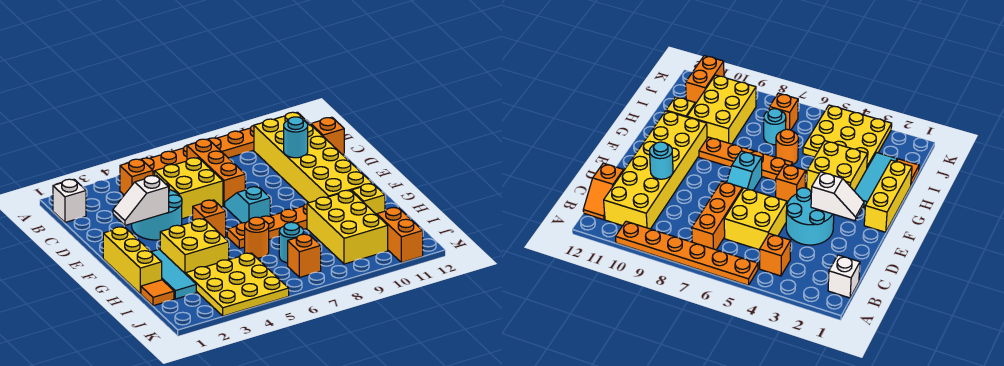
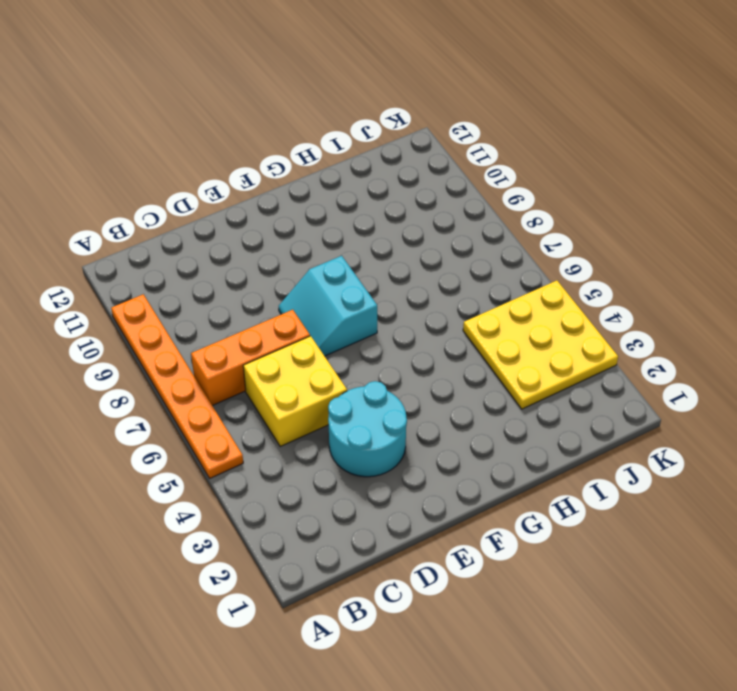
cyan 2x2 slope [279,256,377,356] -> cyan 1x2 slope [225,186,270,223]
none -> white 1x1 brick [53,179,86,222]
none -> orange 1x1 brick [120,159,153,195]
none -> yellow 2x6 brick [254,112,372,203]

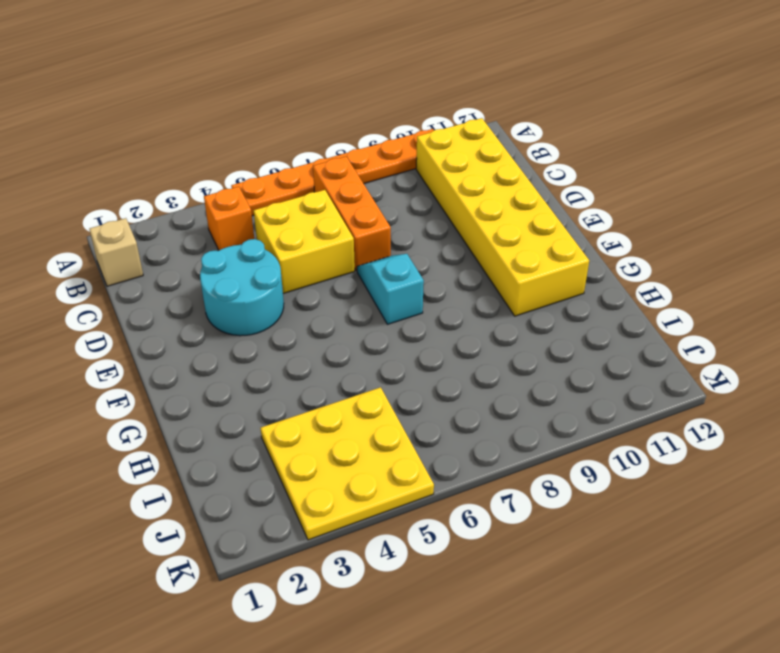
tan 1x1 brick [89,218,143,286] -> white 1x1 brick [53,179,86,222]
none -> orange 1x2 slope [310,117,344,155]
none -> yellow 1x3 brick [103,227,162,294]
none -> orange 1x1 brick [193,200,226,237]

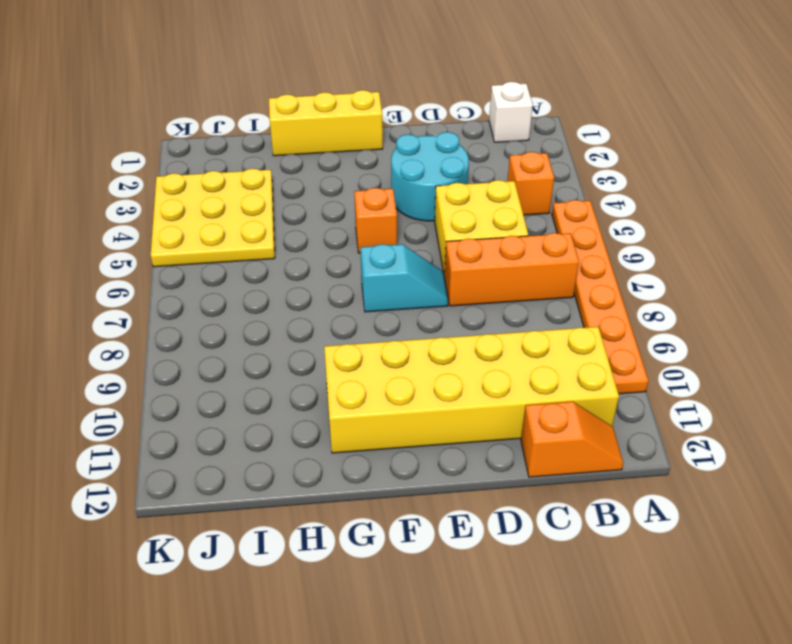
none -> cyan 1x3 tile [152,249,196,299]
none -> yellow 2x2 brick [160,219,229,274]
none -> orange 1x4 plate [227,204,307,248]

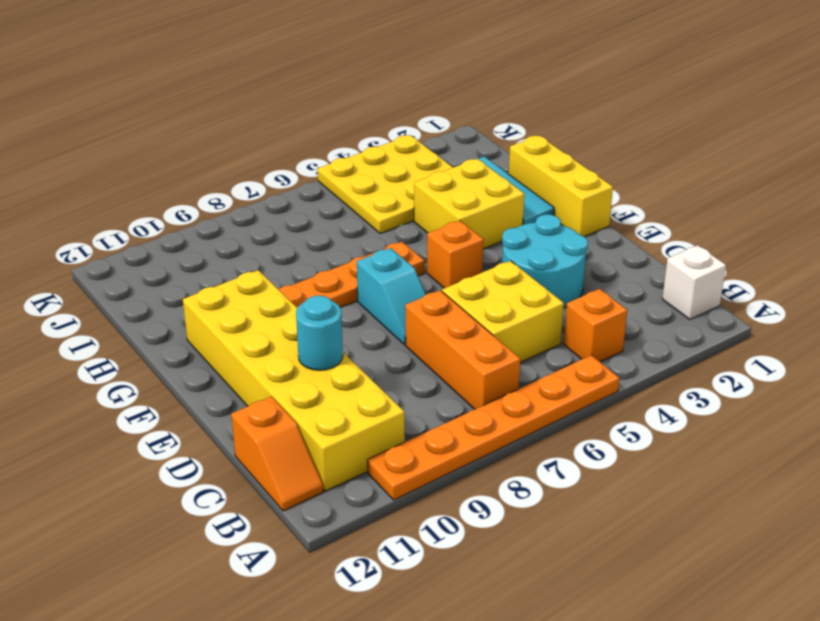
none -> orange 1x1 round brick [245,217,269,258]
none -> yellow 2x3 brick [307,190,388,264]
none -> yellow 1x1 brick [352,184,385,215]

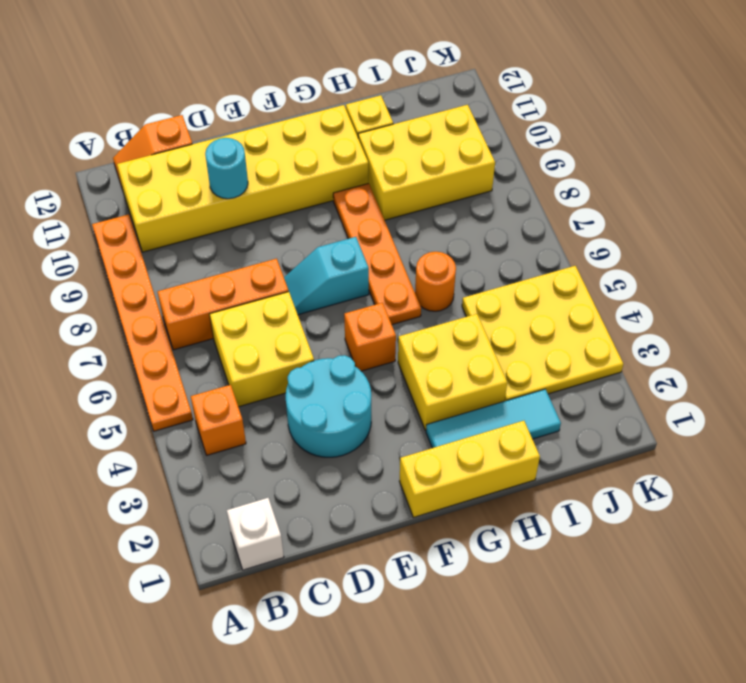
none -> orange 1x1 tile [141,280,174,306]
none -> cyan 1x1 round brick [279,222,304,263]
none -> orange 1x1 brick [288,234,321,277]

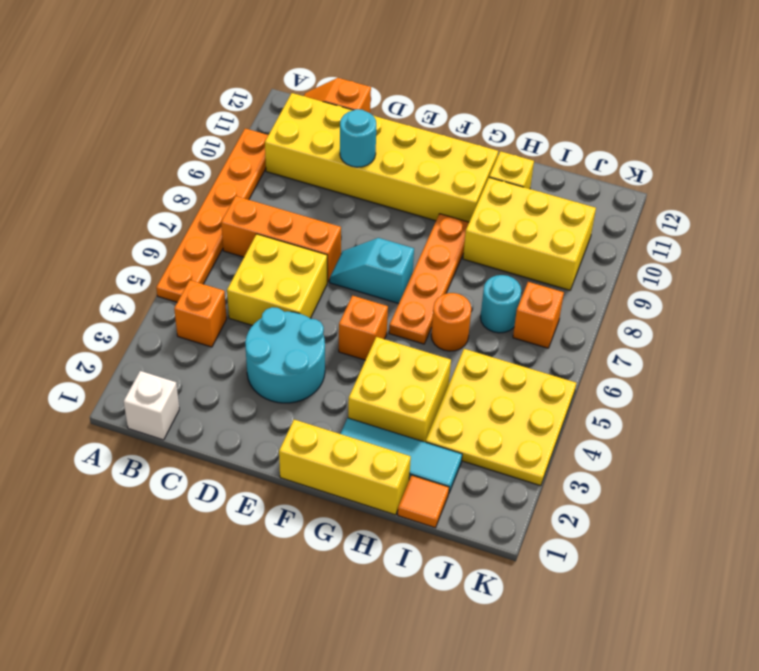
none -> orange 1x2 brick [377,208,423,263]
none -> white 1x2 slope [113,176,169,225]

